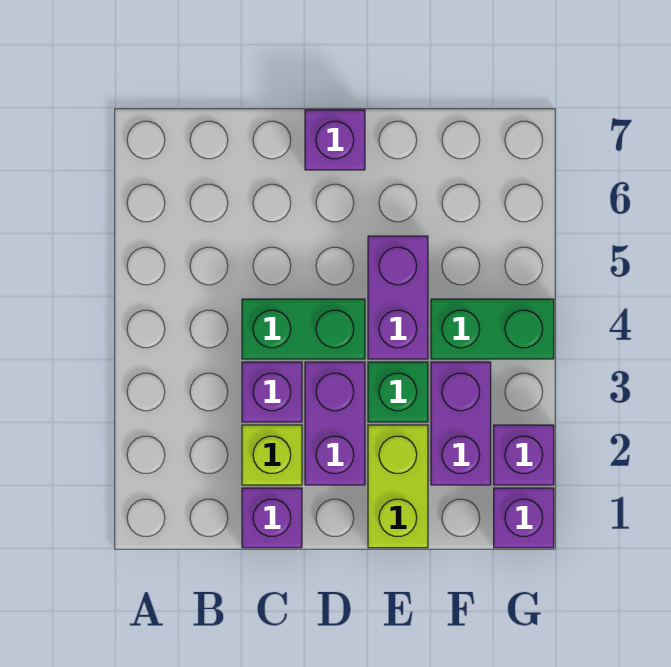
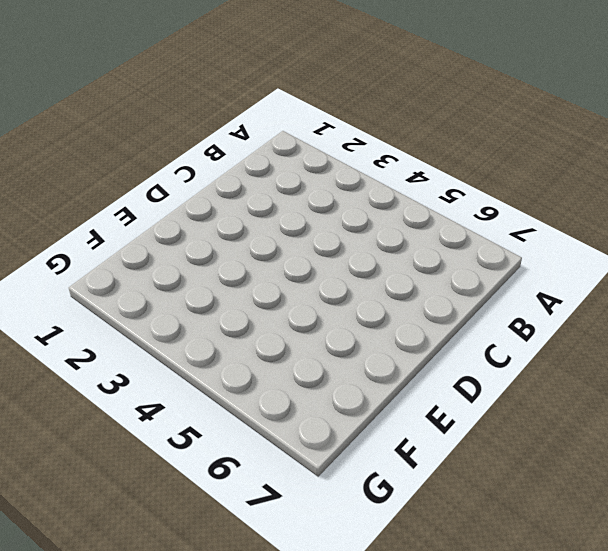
none -> purple 1x1 brick [242,488,302,548]
none -> lime 1x1 brick [242,425,302,485]
none -> purple 1x1 brick [242,362,302,422]

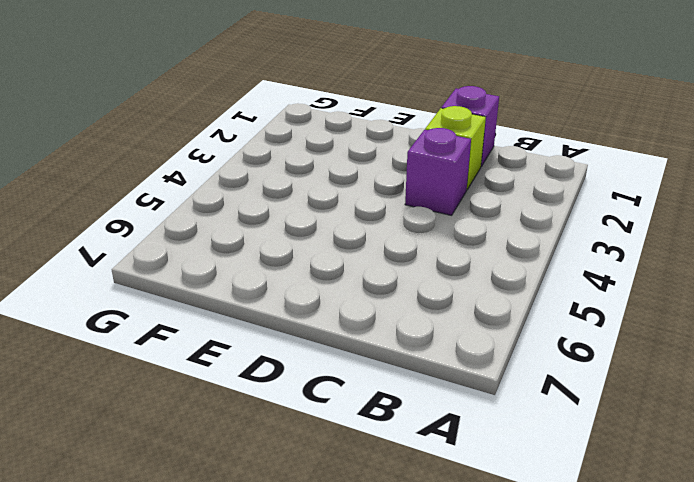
none -> green 1x2 brick [242,299,365,359]
none -> purple 1x2 brick [305,362,365,485]
none -> purple 1x1 brick [305,110,365,170]

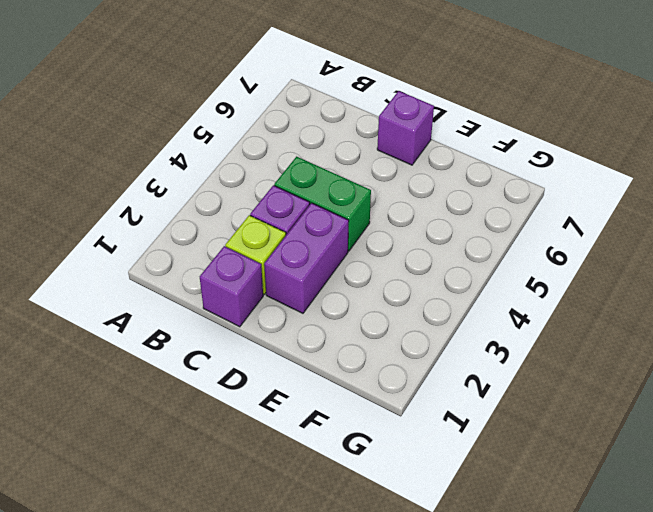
none -> lime 1x2 brick [368,425,428,548]
none -> green 1x1 brick [368,362,428,422]
none -> purple 1x2 brick [368,236,428,359]

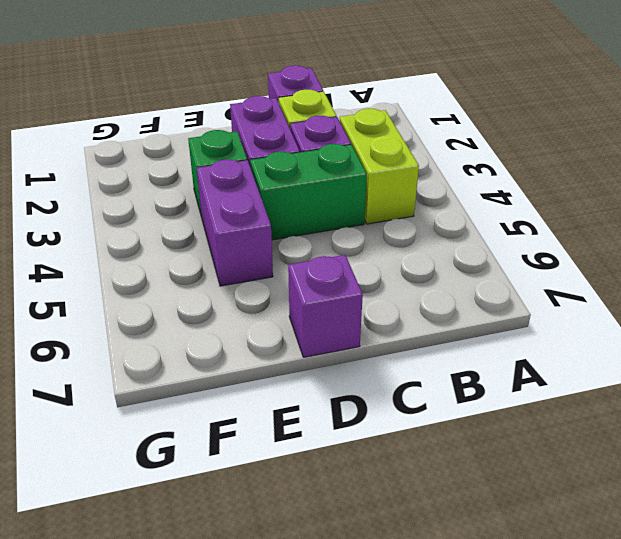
lime 1x2 brick [339,109,419,224] -> lime 1x2 brick moved to [368,425,428,548]
none -> purple 1x2 brick [431,362,491,485]
none -> green 1x2 brick [431,299,554,359]
none -> purple 1x1 brick [494,488,554,548]

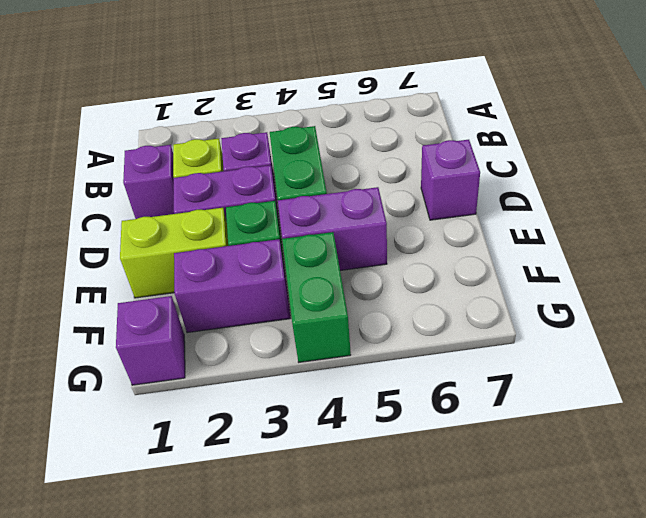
none -> purple 1x1 brick [494,425,554,485]

